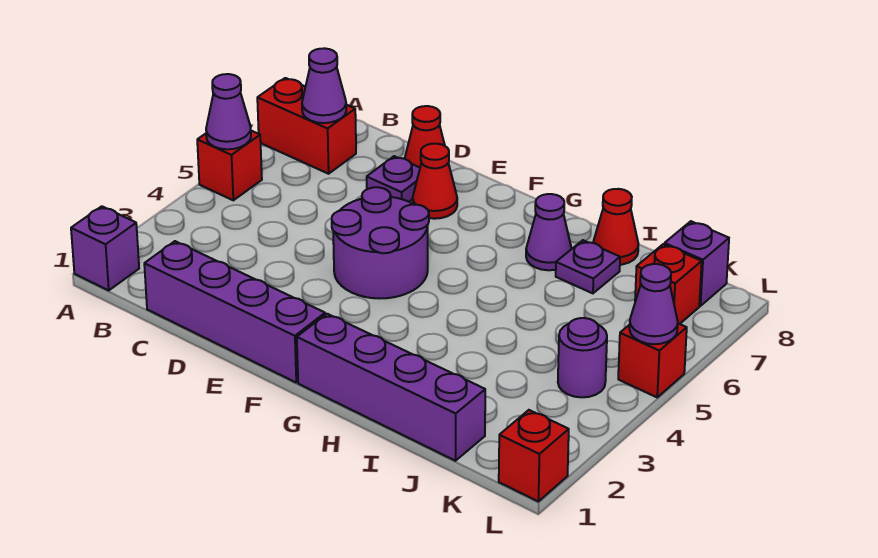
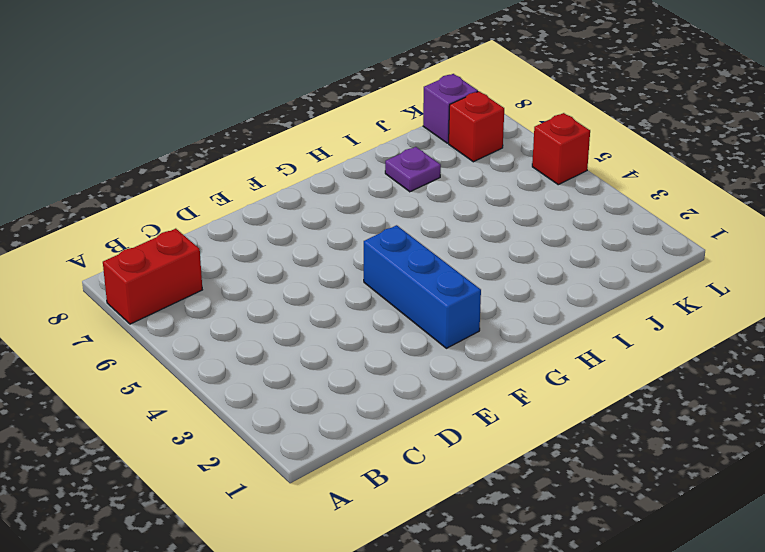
blue 1x3 brick [364,225,481,348] -> purple 2x2 round brick [332,187,429,298]
none -> purple 1x1 brick [71,206,139,290]
none -> red 1x1 brick [197,131,262,200]
none -> purple 1x4 brick [144,241,325,382]

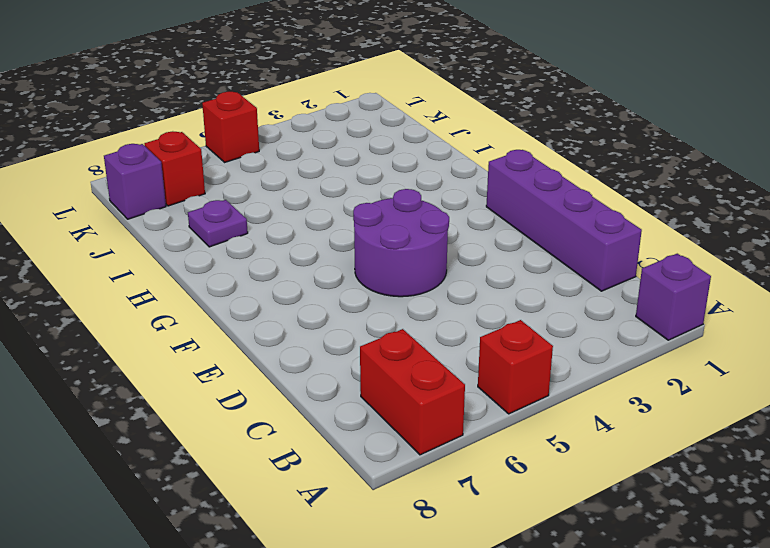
none -> purple 1x1 plate [367,156,420,202]
none -> red 1x1 cone [405,106,445,167]
none -> red 1x1 cone [413,144,457,219]

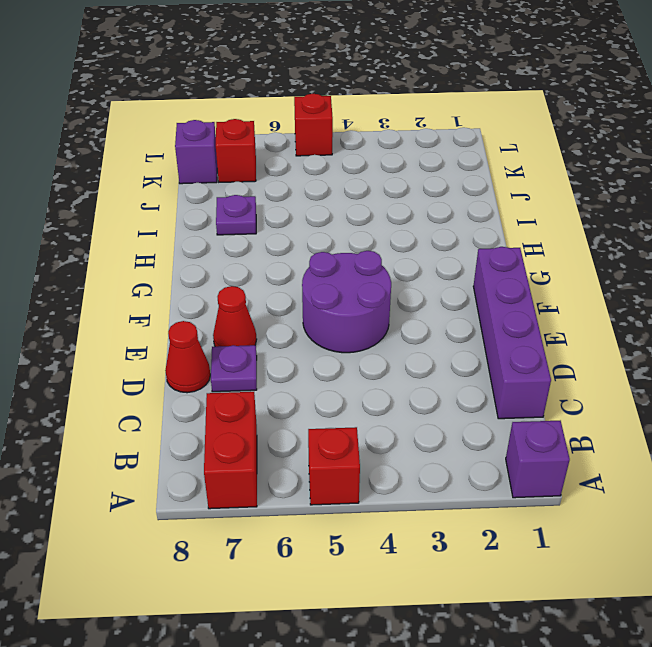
none -> purple 1x4 brick [297,314,485,461]
none -> purple 1x1 cone [526,194,572,270]
none -> red 1x1 cone [593,189,638,265]

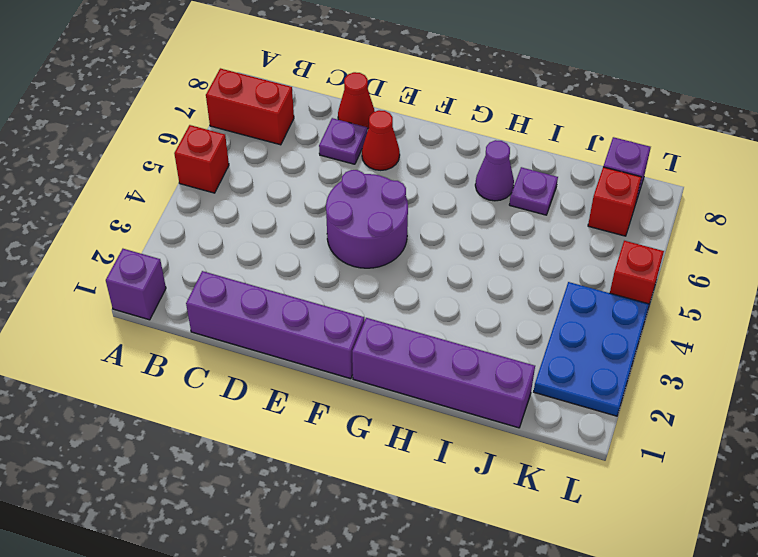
blue 2x3 plate [534,282,649,416] -> purple 1x1 round brick [558,318,607,397]
none -> red 1x1 cone [593,189,638,265]
none -> red 1x1 brick [499,410,569,501]
none -> purple 1x1 cone [206,74,251,149]

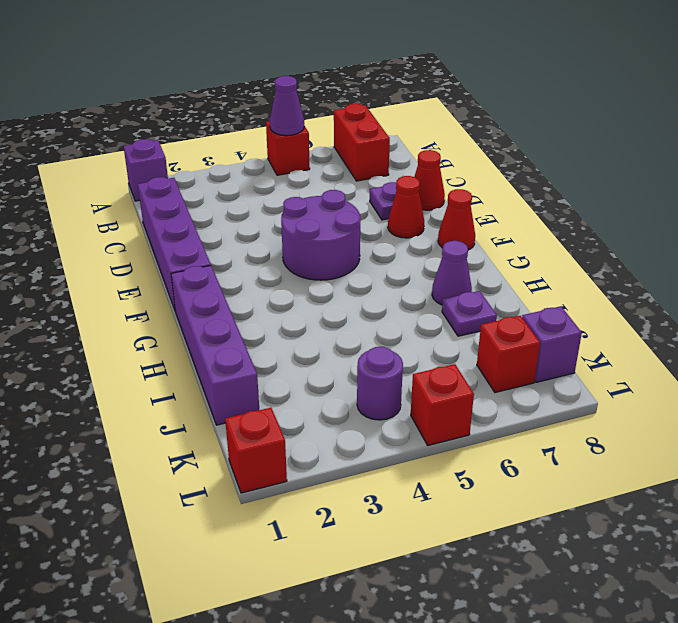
red 1x1 cone [438,189,475,250] -> red 1x1 cone moved to [593,189,638,265]
none -> purple 1x1 cone [302,48,346,123]
none -> purple 1x1 cone [629,264,678,344]

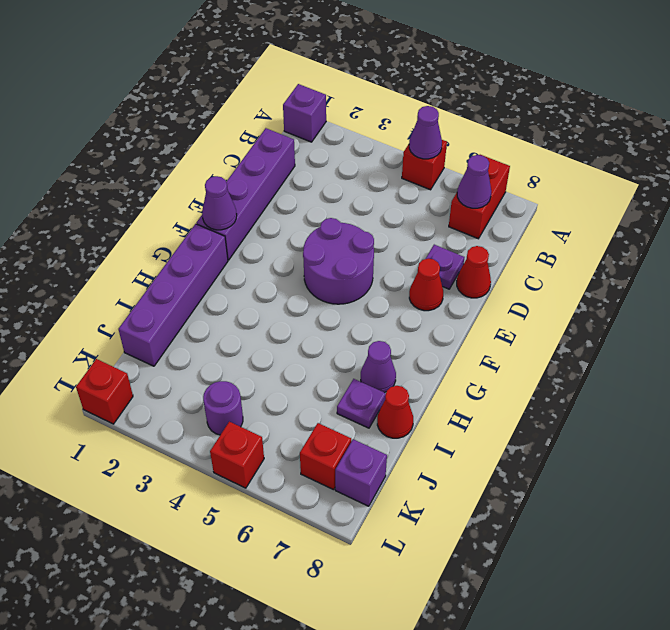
purple 1x1 cone [202,176,237,230] -> purple 1x1 cone moved to [629,264,678,344]

